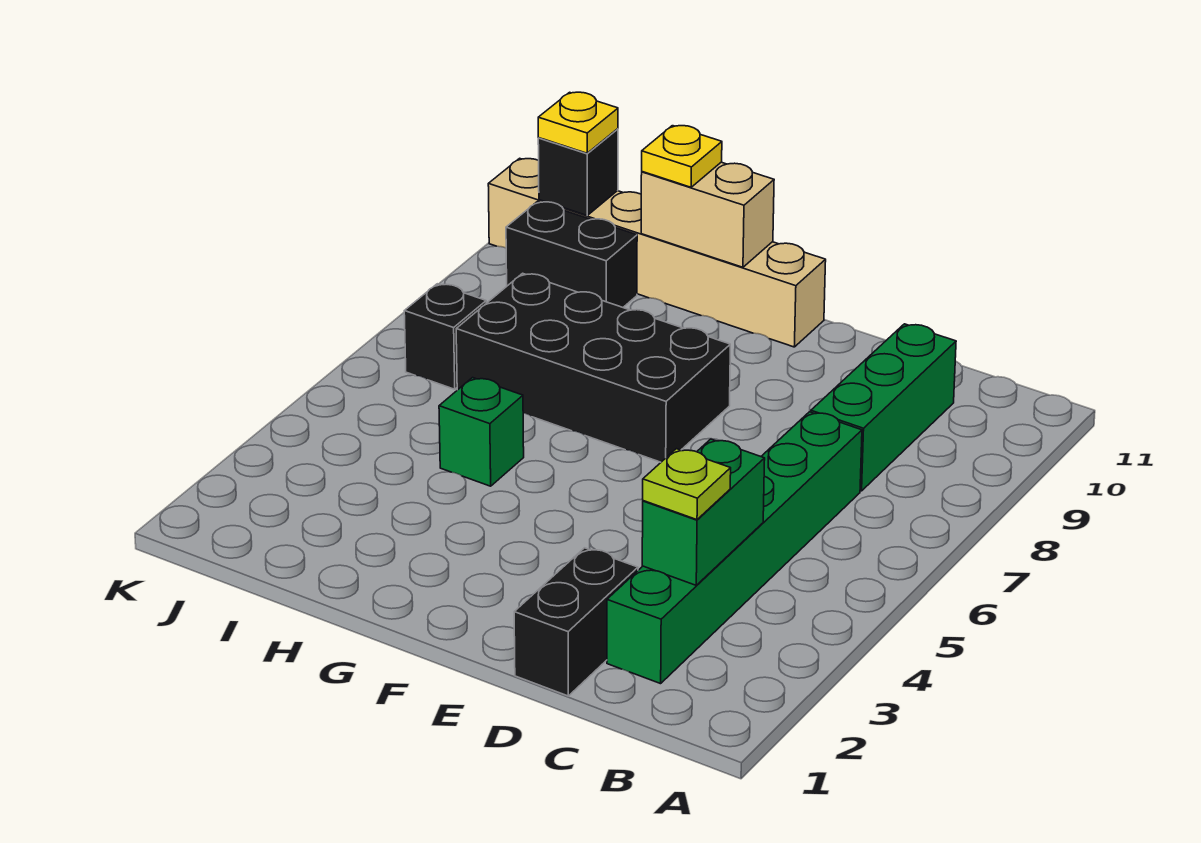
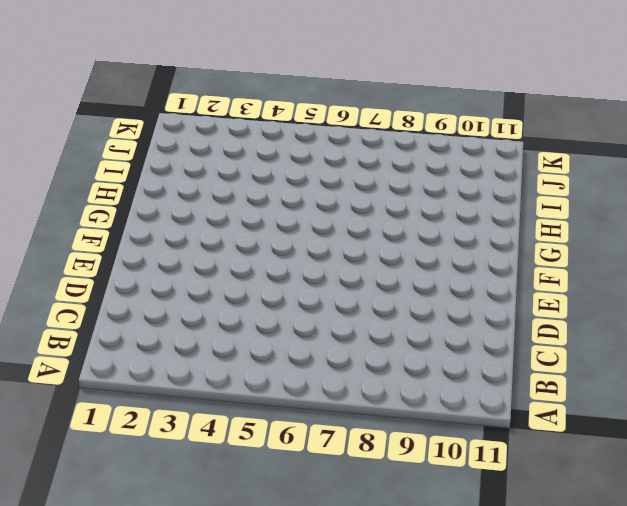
none -> green 1x6 brick [607,412,862,684]
none -> green 1x3 brick [811,324,956,491]
none -> black 1x2 brick [514,548,638,696]

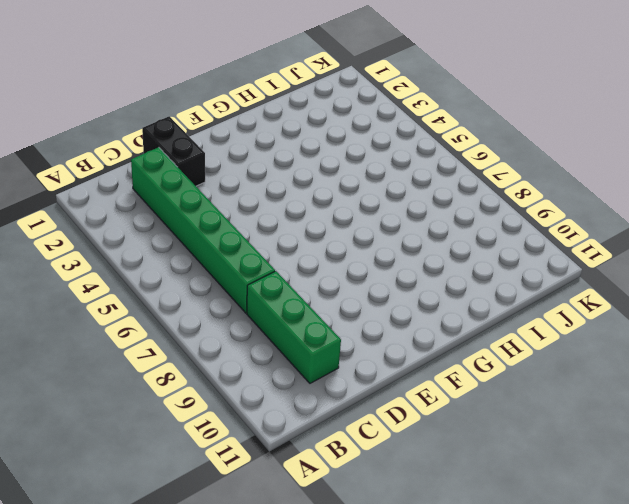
none -> black 2x4 brick [456,273,730,462]
none -> tan 1x6 brick [488,158,826,347]
none -> green 1x1 brick [439,378,524,486]

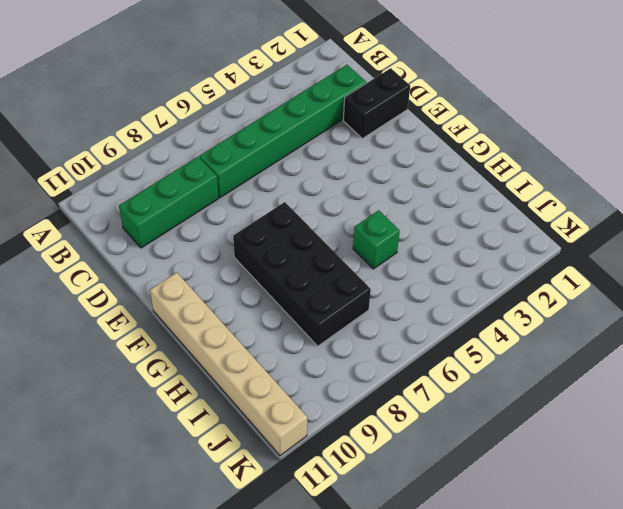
none -> black 1x2 brick [506,202,637,307]
none -> black 1x1 brick [404,284,486,389]
none -> green 1x2 brick [642,439,765,585]

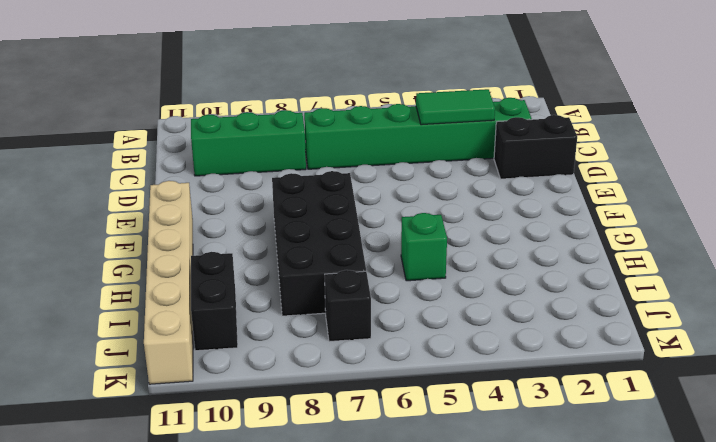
green 1x2 tile [416,89,495,125] -> green 1x2 brick [642,439,765,585]
none -> tan 1x2 brick [641,162,774,267]
none -> black 1x1 brick [538,129,618,215]
none -> lime 1x1 plate [643,449,731,520]

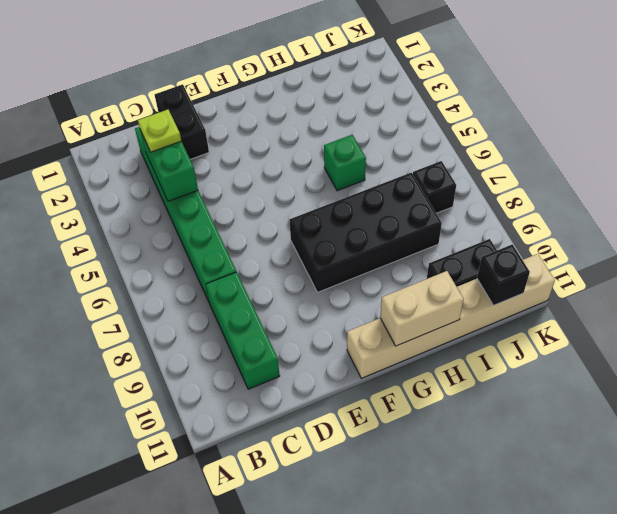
none -> yellow 1x1 plate [642,126,722,187]
none -> yellow 1x1 plate [538,92,618,153]

